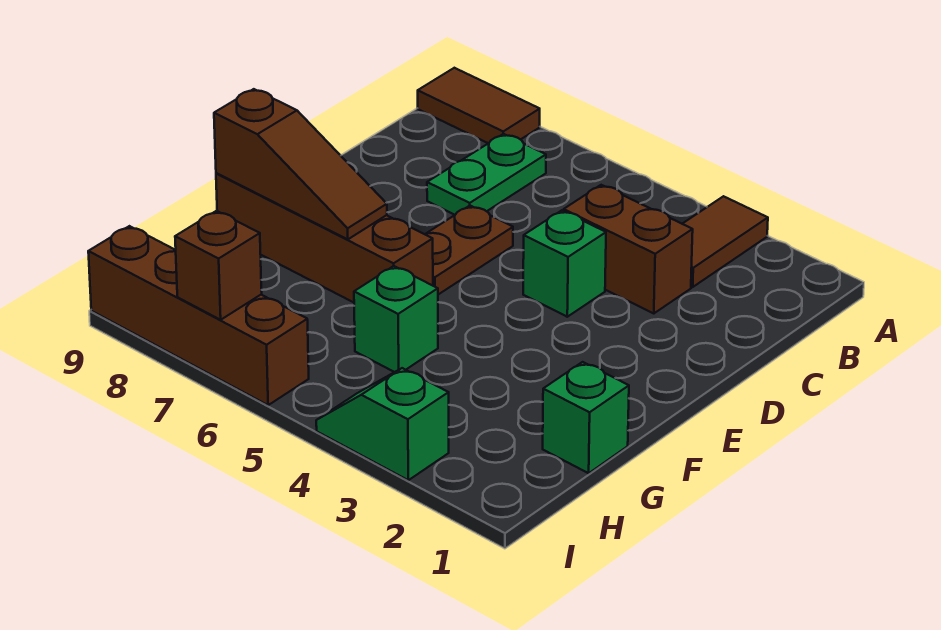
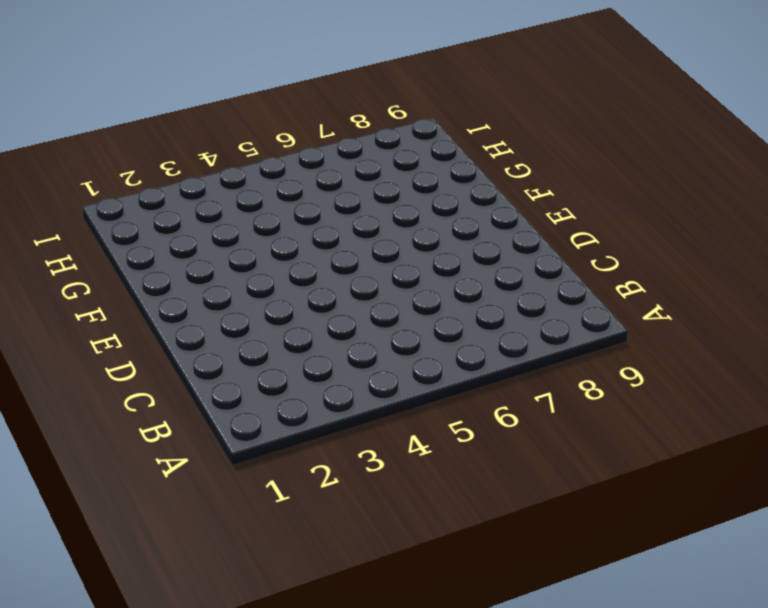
none -> brown 1x2 tile [683,196,768,287]
none -> brown 1x2 tile [418,68,540,143]
none -> green 1x2 plate [427,134,546,215]

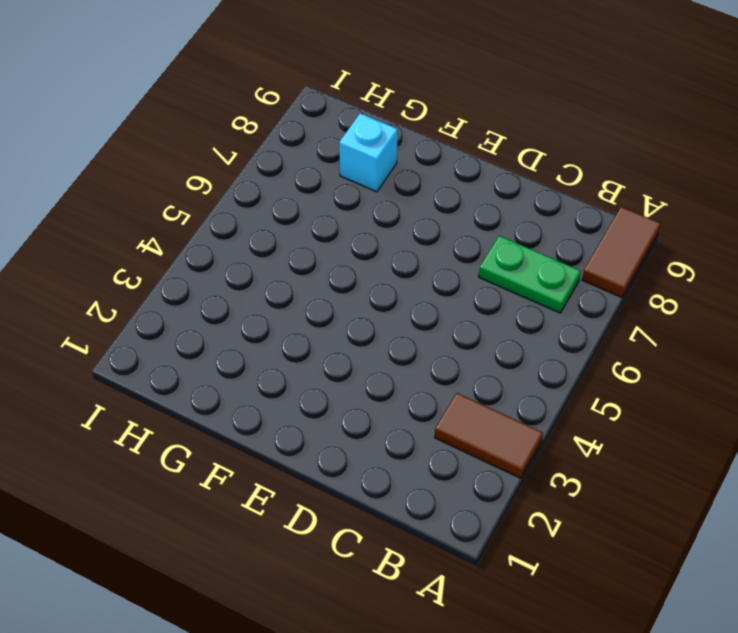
cyan 1x1 brick [339,113,398,192] -> none
none -> brown 1x2 brick [564,185,693,314]
none -> green 1x1 brick [523,210,606,317]
none -> brown 1x2 plate [425,206,513,295]

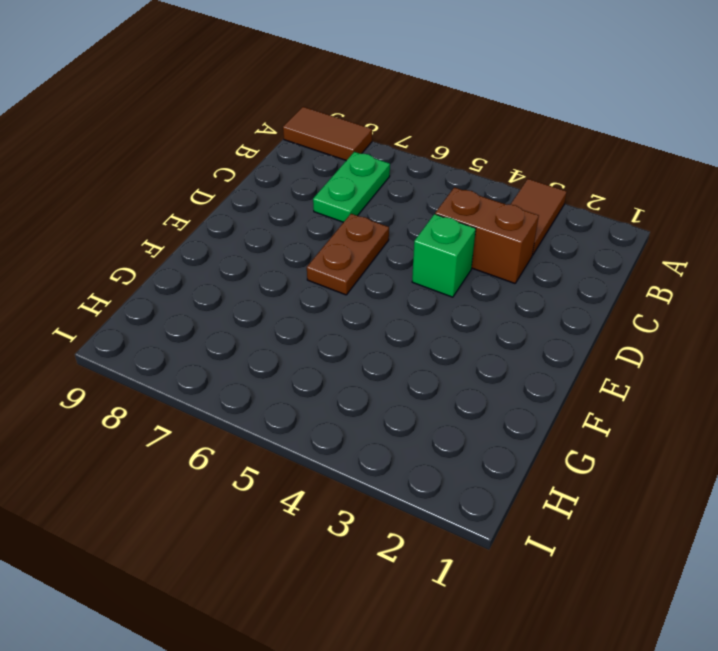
none -> brown 1x4 brick [216,173,433,302]
none -> green 1x1 brick [543,362,629,473]
none -> green 1x1 brick [354,266,438,372]

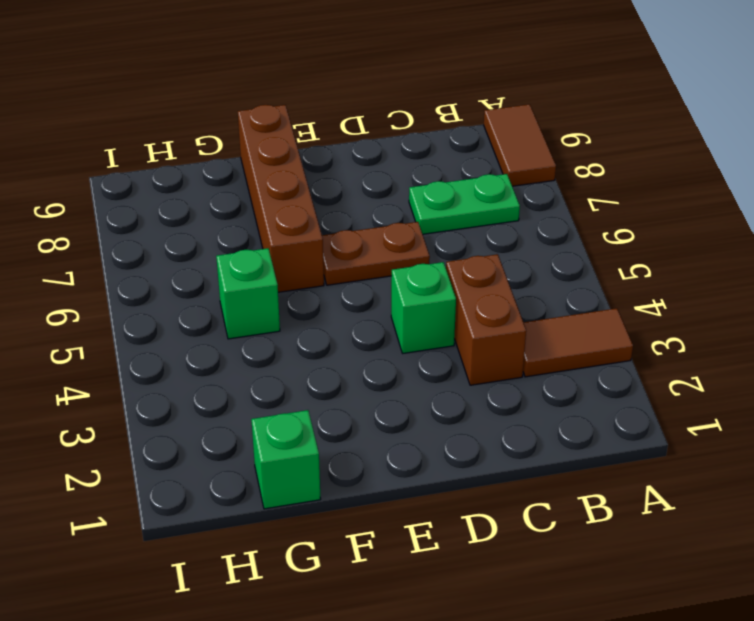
none -> green 1x2 slope [316,368,449,480]
none -> brown 1x4 brick [88,226,309,405]
none -> brown 1x3 slope [214,89,387,239]

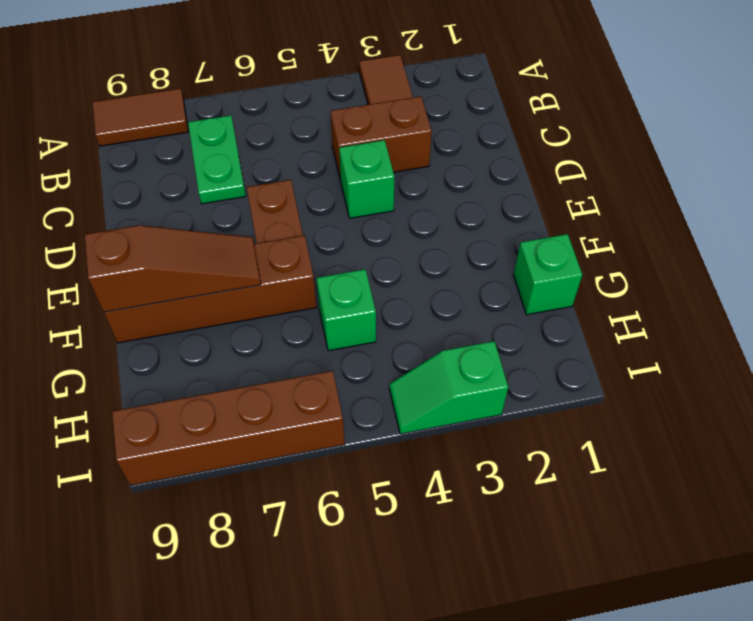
none -> brown 1x1 brick [175,211,262,320]

